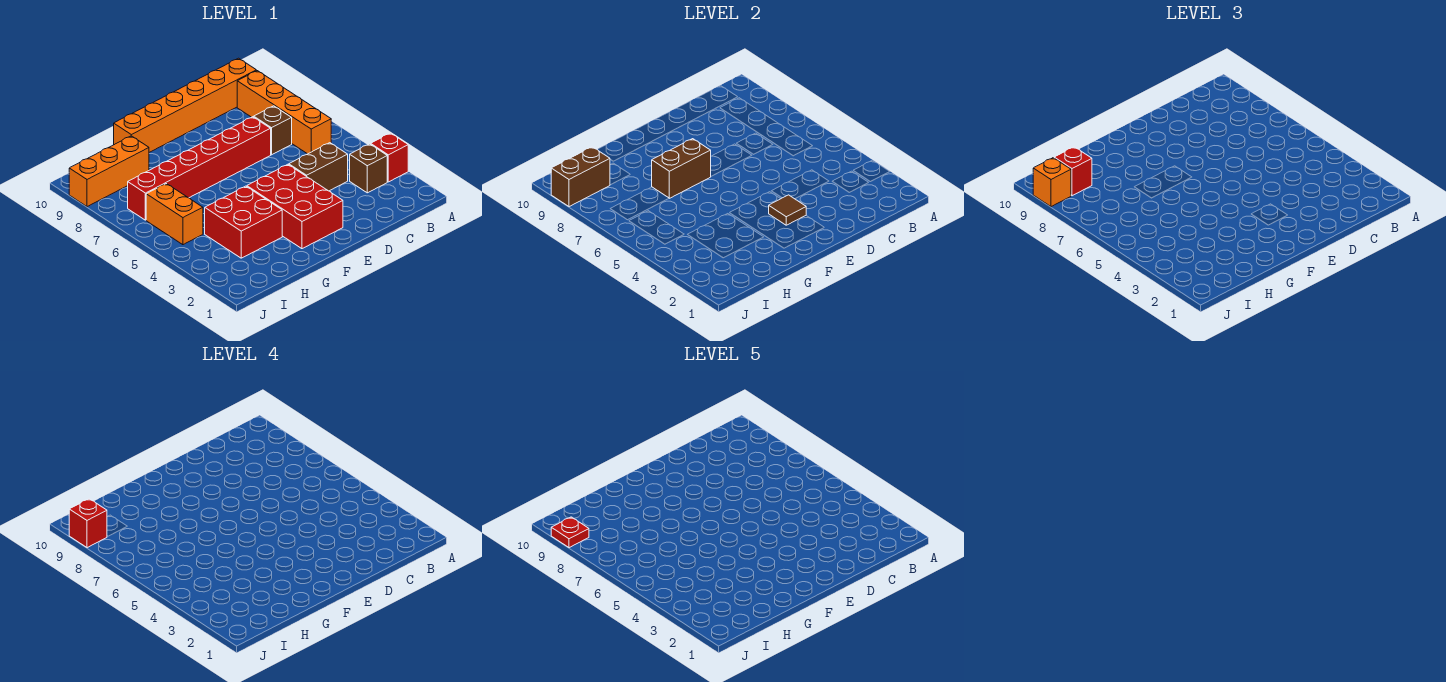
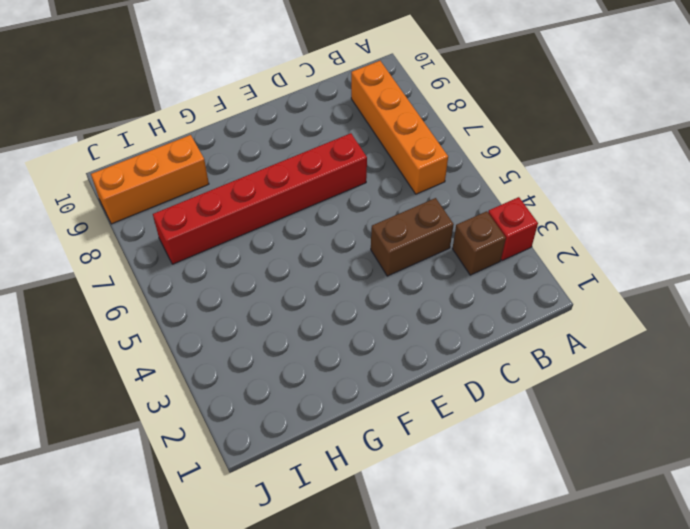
none -> orange 1x6 brick [114,58,256,152]
none -> brown 1x1 brick [254,106,292,155]
none -> red 2x3 brick [247,164,343,249]

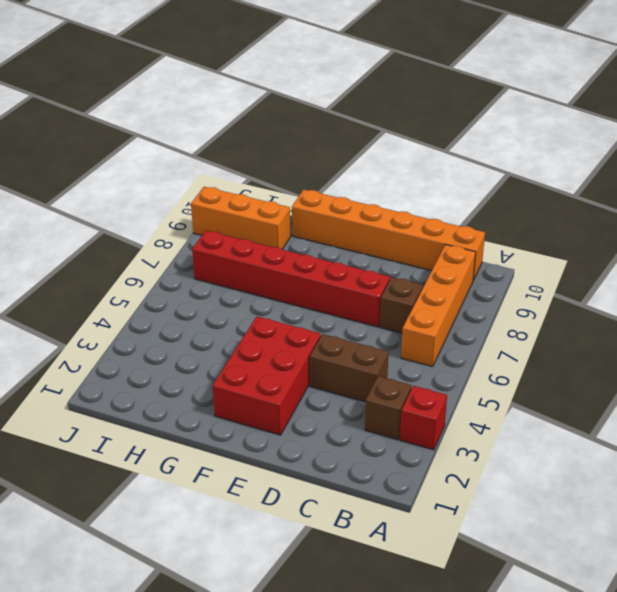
none -> red 2x2 brick [205,186,282,258]
none -> orange 1x2 brick [146,184,203,245]
none -> brown 1x1 tile [769,195,806,225]

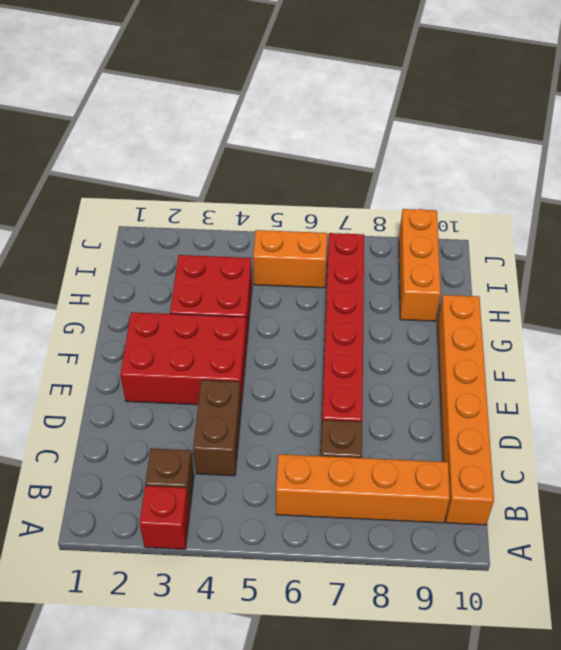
none -> brown 1x1 tile [769,195,806,225]
none -> brown 1x2 brick [652,139,711,198]
none -> brown 1x2 brick [551,147,610,207]

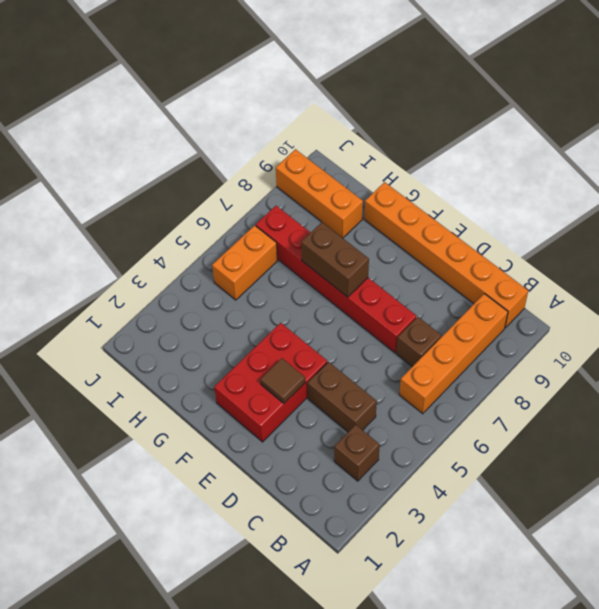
none -> red 1x1 brick [371,133,408,182]
none -> red 2x2 brick [205,186,282,258]
none -> brown 1x2 brick [551,147,610,207]

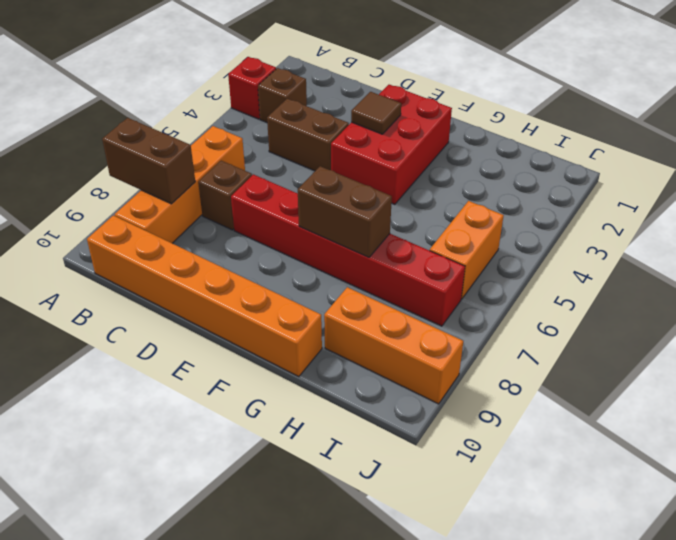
brown 1x2 brick [102,118,195,204] -> brown 1x2 brick moved to [551,147,610,207]
none -> red 2x2 brick [205,186,282,258]
none -> red 1x1 brick [1054,147,1092,196]
none -> orange 1x1 brick [1033,158,1071,207]

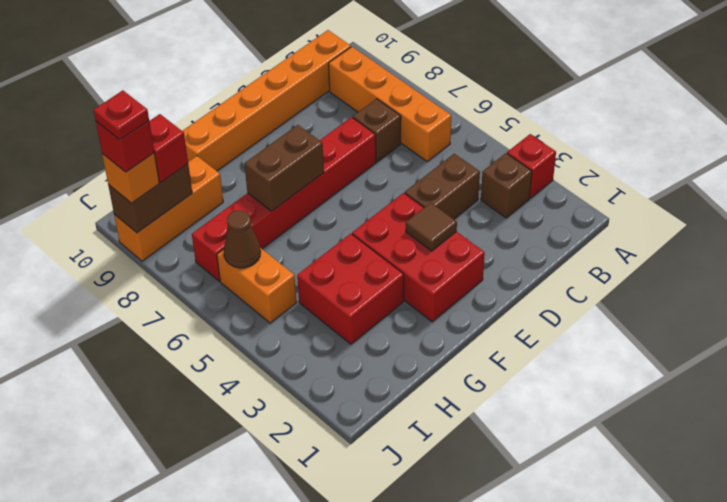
brown 1x1 cone [224,211,261,268] -> none

